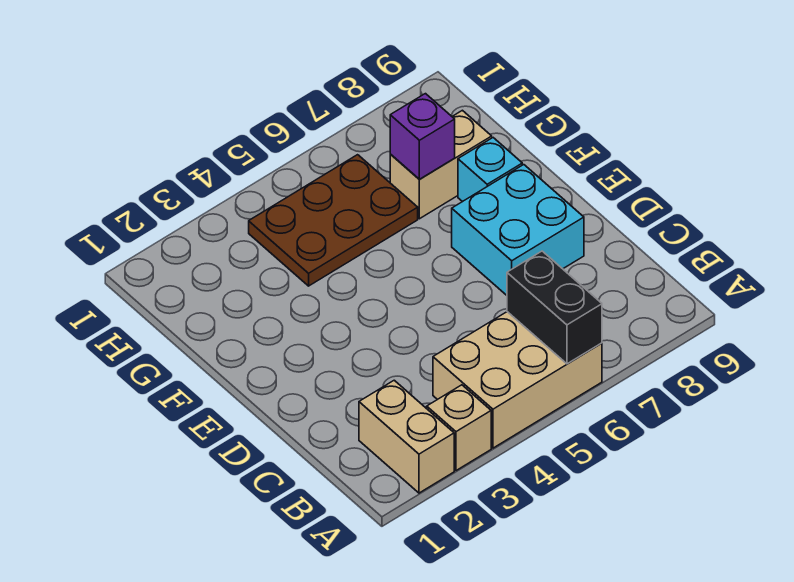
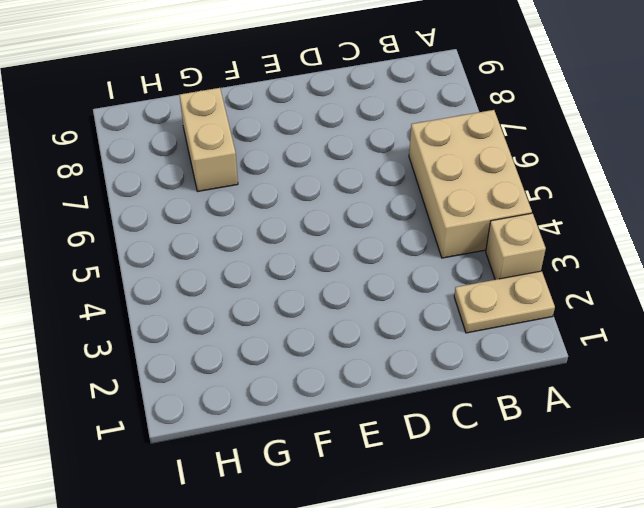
tan 1x2 plate [454,271,555,333] -> tan 1x2 brick [359,380,454,493]
none -> cyan 2x2 brick [452,165,584,295]
none -> cyan 1x1 brick [458,138,522,202]

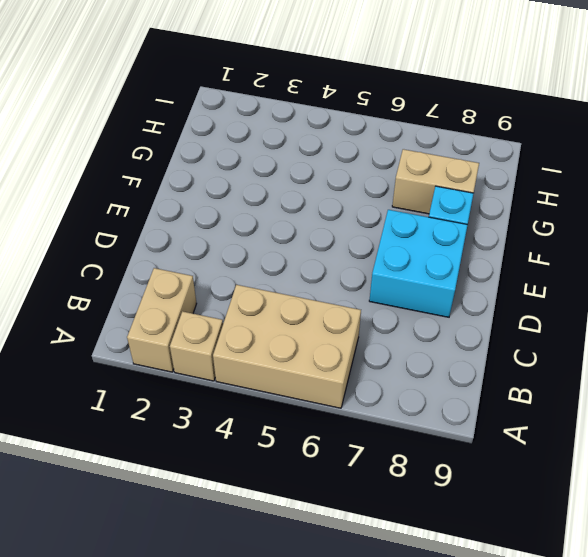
none -> brown 2x3 plate [249,155,418,286]
none -> black 1x2 brick [507,251,602,364]

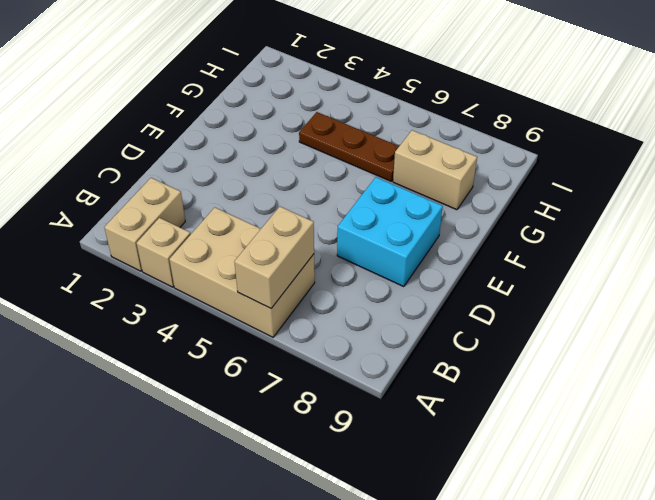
tan 1x2 brick [234,207,314,308] -> black 1x2 brick [507,251,602,364]
brown 1x3 plate [299,112,399,181] -> brown 2x3 plate [249,155,418,286]
none -> cyan 1x1 brick [458,138,522,202]
none -> purple 1x1 brick [390,94,455,179]

